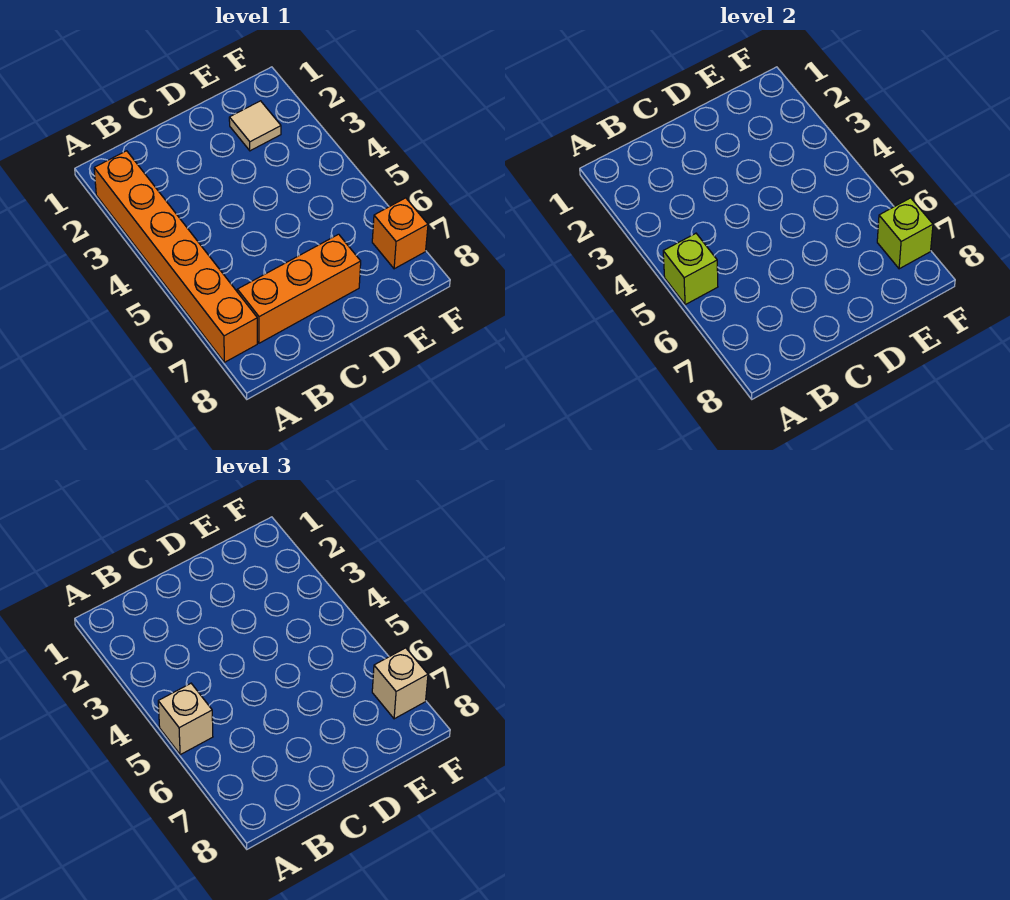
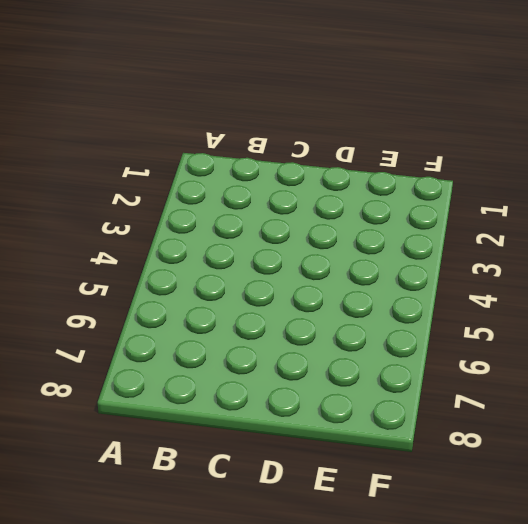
none -> orange 1x6 brick [94,151,257,362]
none -> orange 1x3 brick [237,234,361,343]

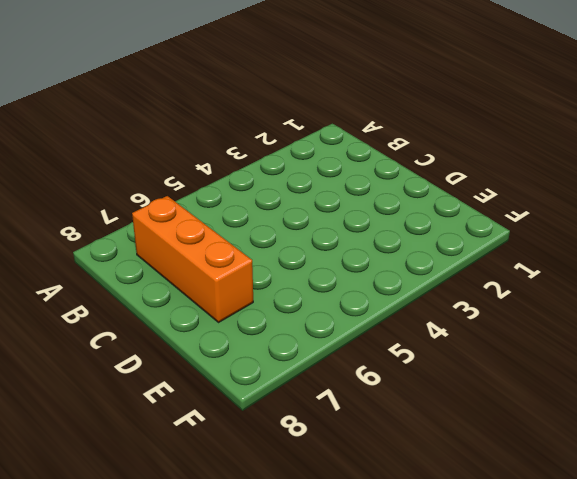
none -> orange 1x6 brick [94,151,257,362]
none -> tan 1x1 tile [229,101,281,151]

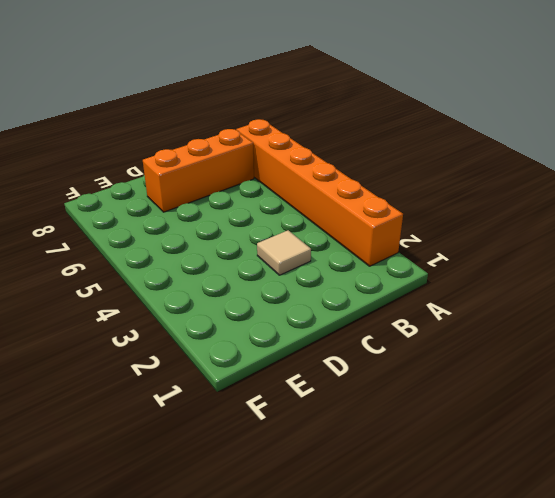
tan 1x1 tile [257,230,311,275] -> tan 1x1 tile moved to [229,101,281,151]
none -> orange 1x1 brick [372,198,428,269]
none -> lime 1x1 brick [663,233,718,305]

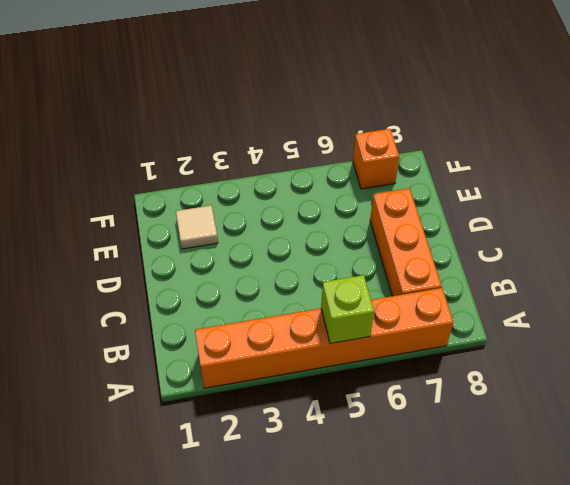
none -> lime 1x1 brick [877,198,933,269]
none -> tan 1x1 brick [158,683,213,755]

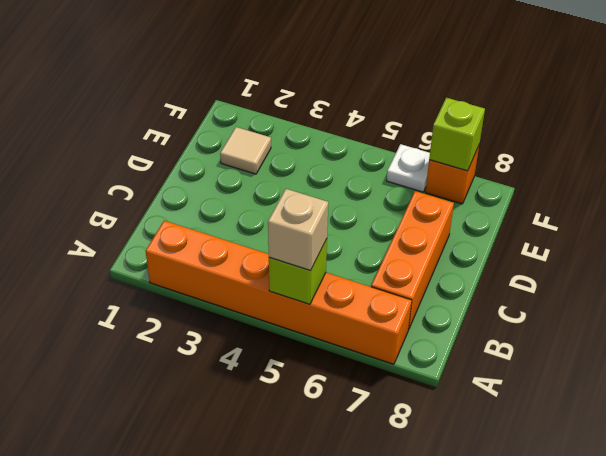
white 1x1 plate [387,144,430,192] -> none
none -> tan 1x1 brick [372,648,428,719]

